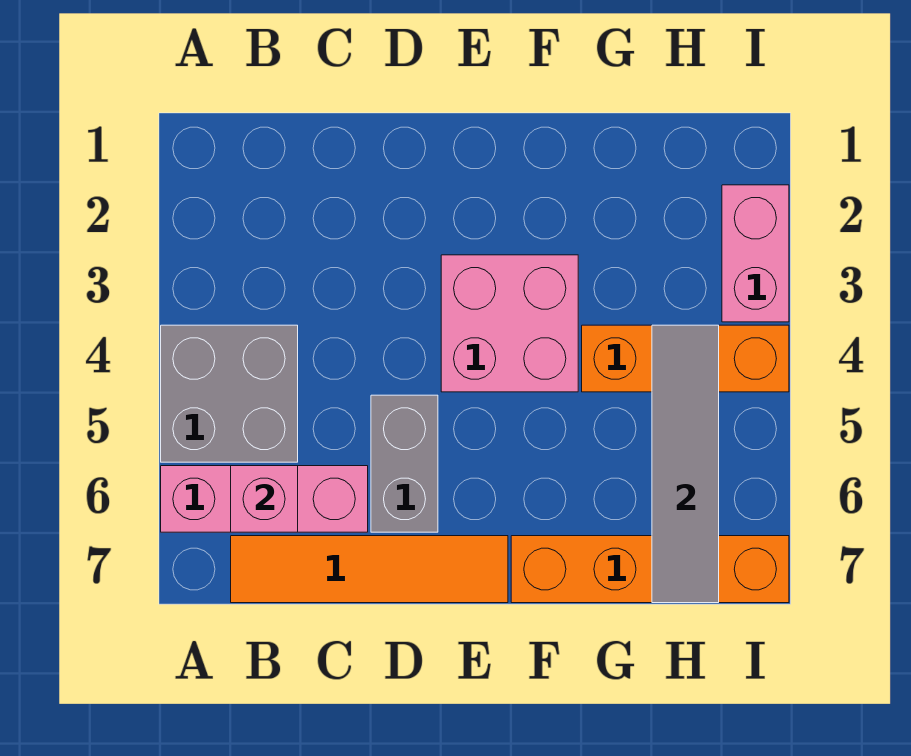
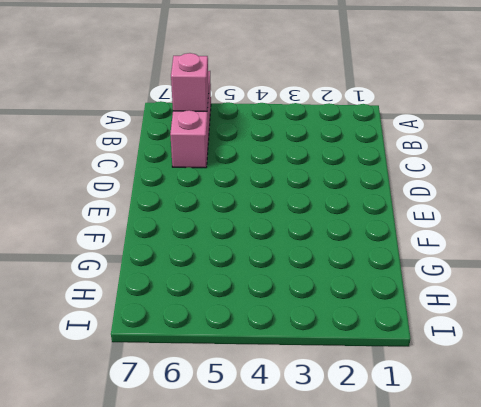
none -> grey 2x2 brick [161,325,298,462]
none -> orange 1x4 tile [231,536,508,603]

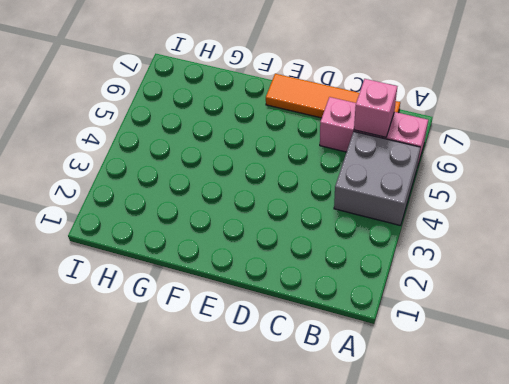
none -> grey 1x2 brick [371,395,438,532]
none -> pink 2x2 brick [441,255,578,392]

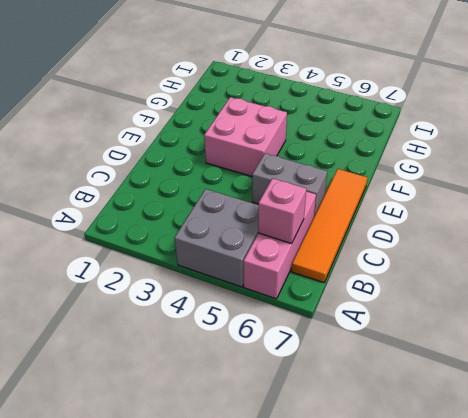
none -> orange 1x4 brick [511,536,789,603]
none -> orange 1x3 brick [582,325,789,392]

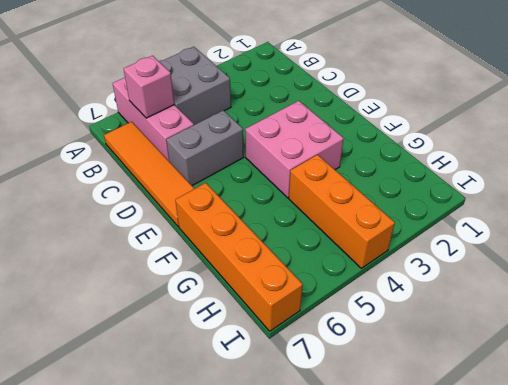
none -> pink 1x2 brick [722,185,789,322]
none -> grey 1x4 tile [652,325,719,603]

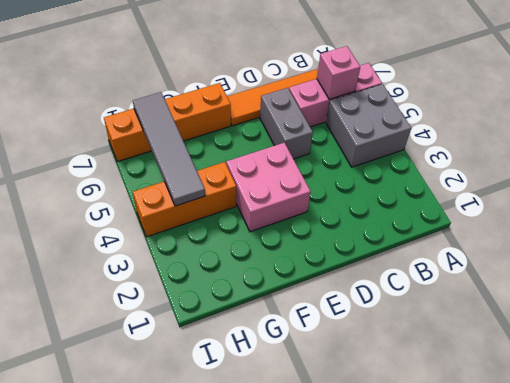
none -> pink 1x2 brick [722,185,789,322]

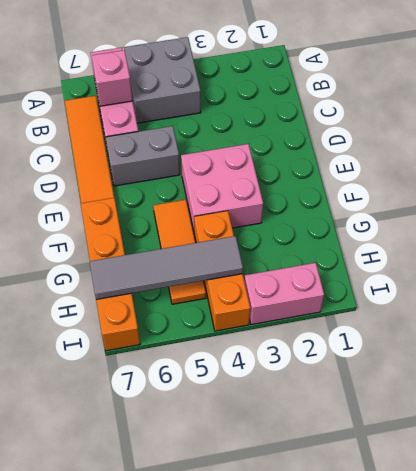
orange 1x3 tile [153,200,206,304] -> none

